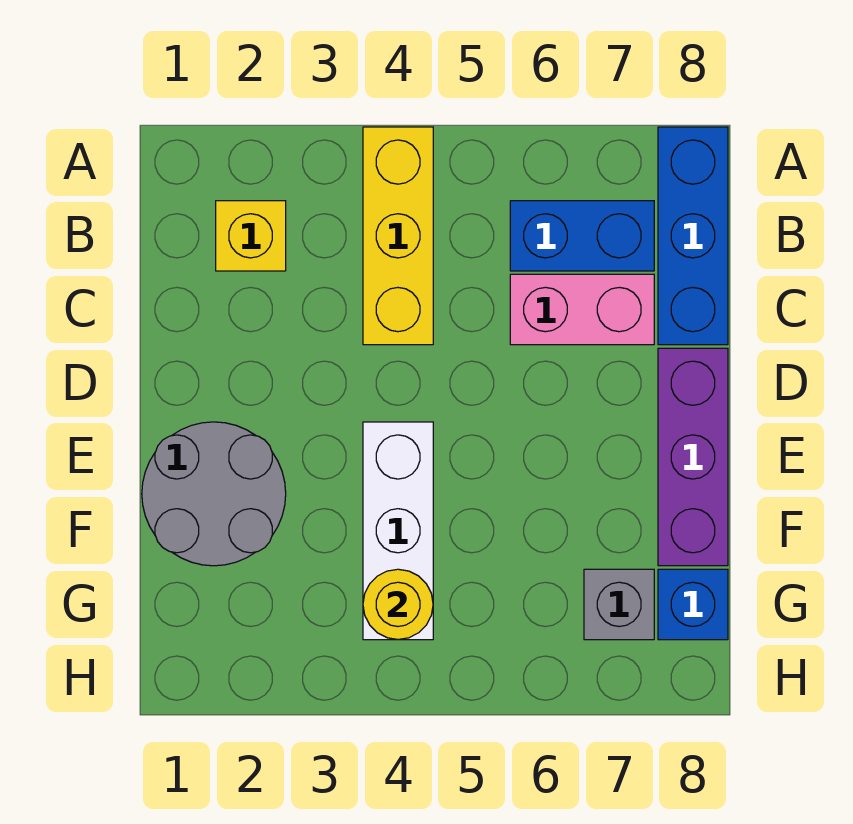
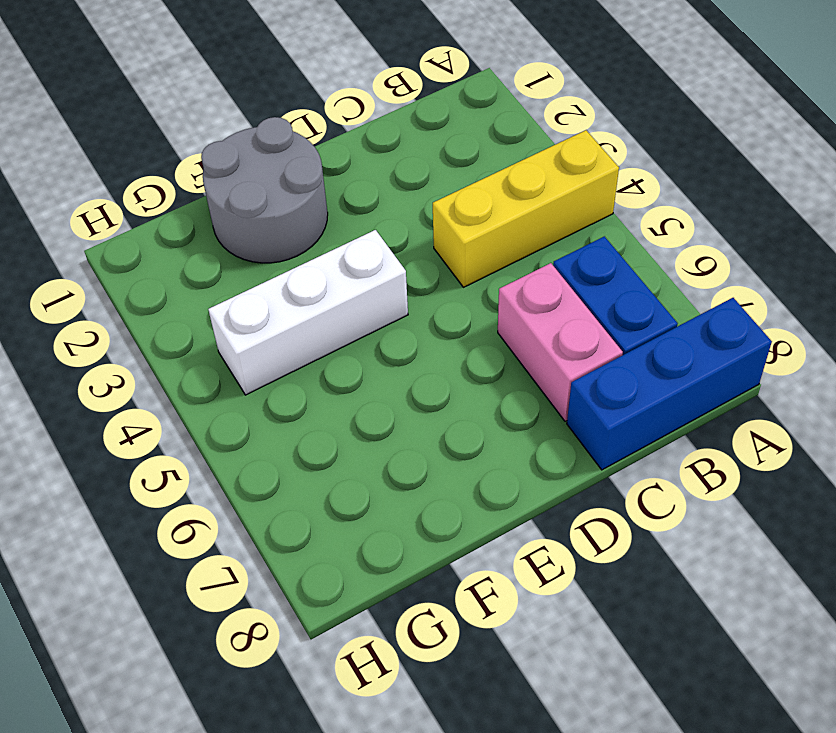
none -> yellow 1x1 brick [216,201,286,271]
none -> purple 1x3 brick [658,348,728,566]

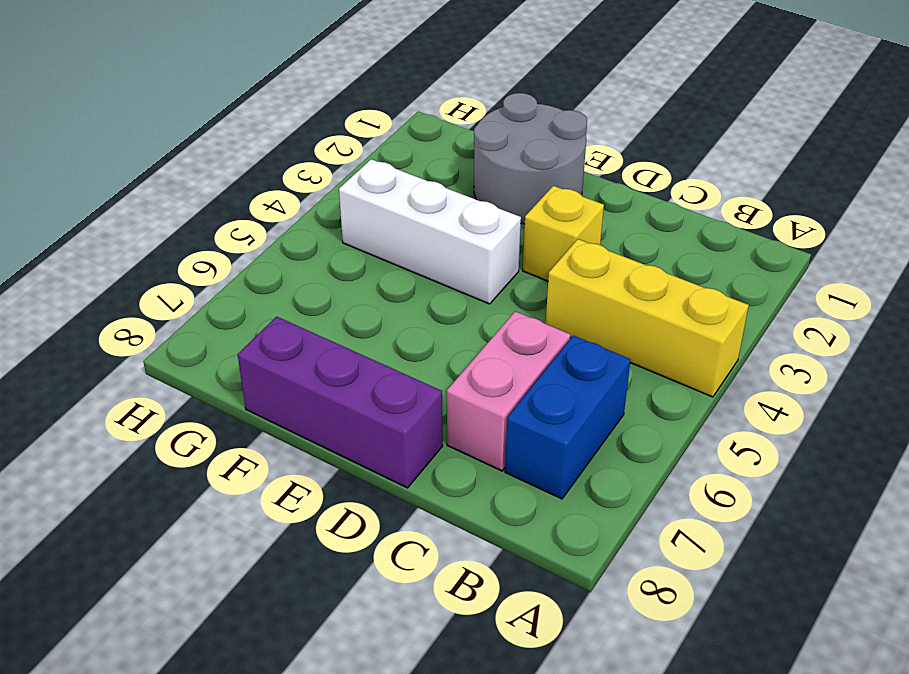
yellow 1x1 brick [523,186,604,281] -> yellow 1x1 brick moved to [216,201,286,271]
none -> blue 1x3 brick [658,127,728,345]
none -> grey 1x1 brick [584,569,654,640]

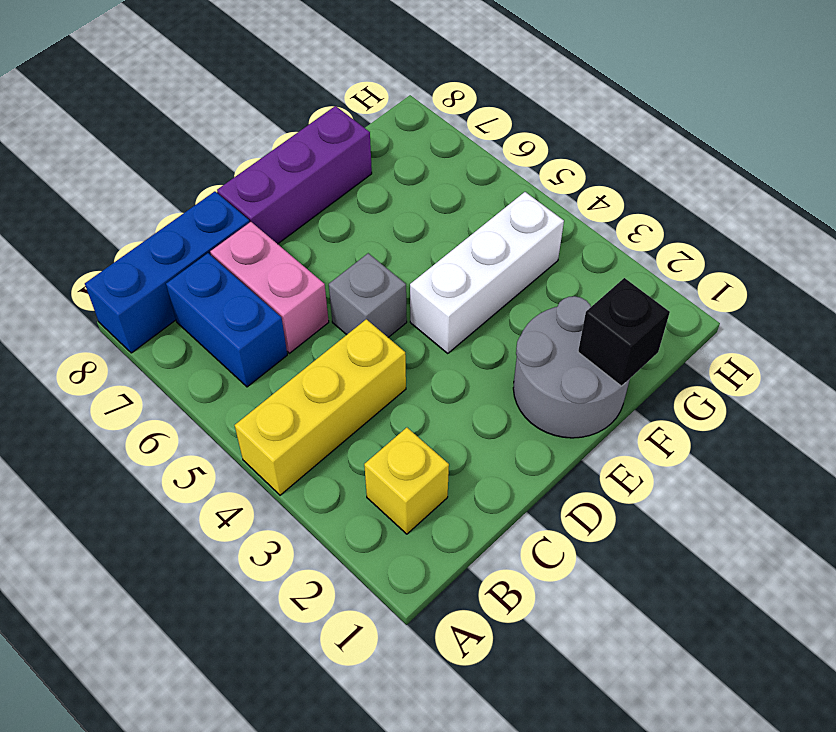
grey 1x1 brick [329,253,407,337] -> grey 1x1 brick moved to [584,569,654,640]
black 1x1 brick [578,278,670,386] -> none
none -> blue 1x1 brick [658,569,728,640]
none -> yellow 1x1 round brick [363,569,433,640]

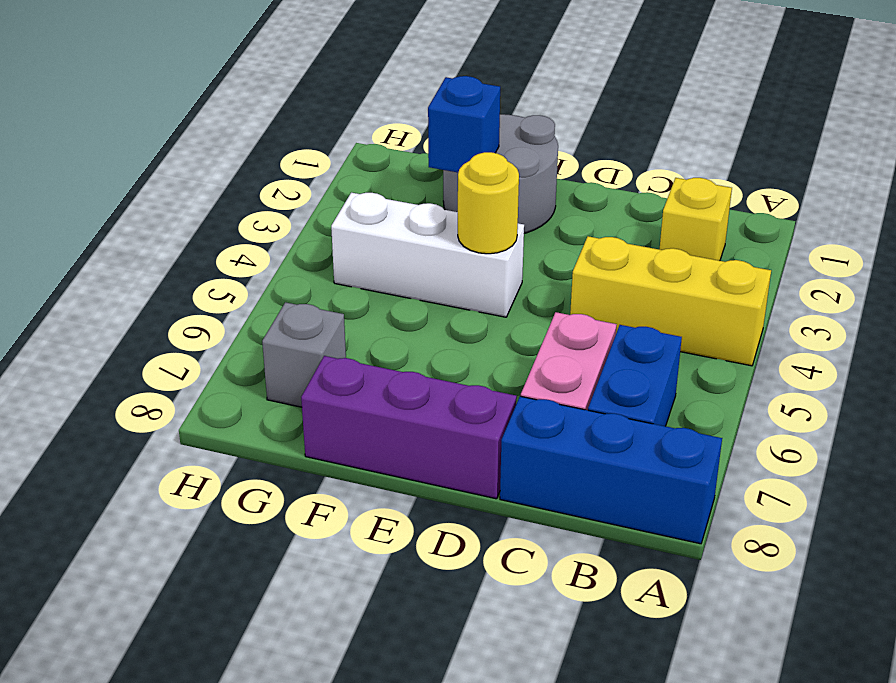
yellow 1x1 round brick [458,152,519,254] -> yellow 1x1 round brick moved to [363,569,433,640]
blue 1x1 brick [428,76,500,172] -> blue 1x1 brick moved to [658,569,728,640]

